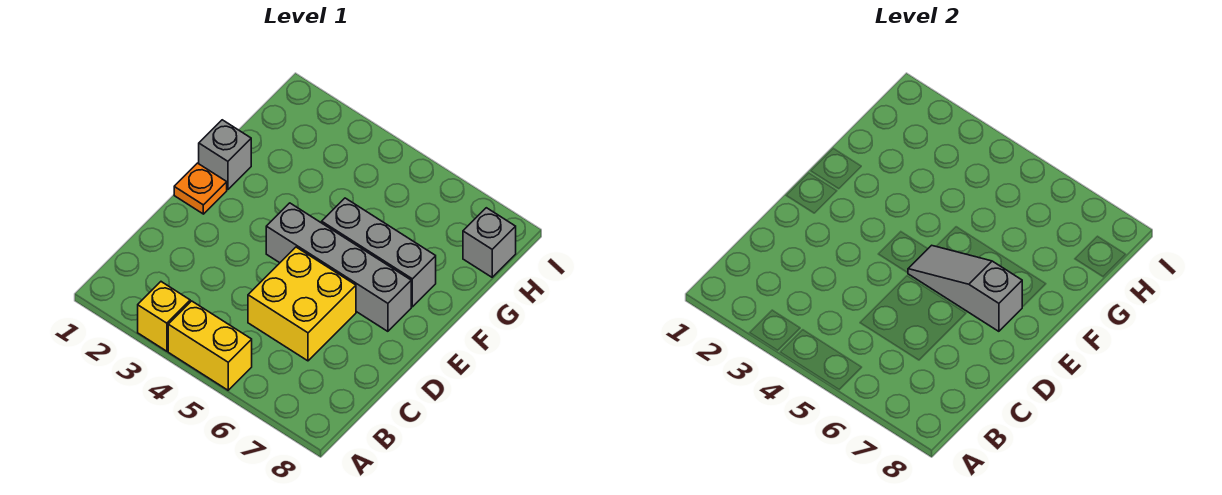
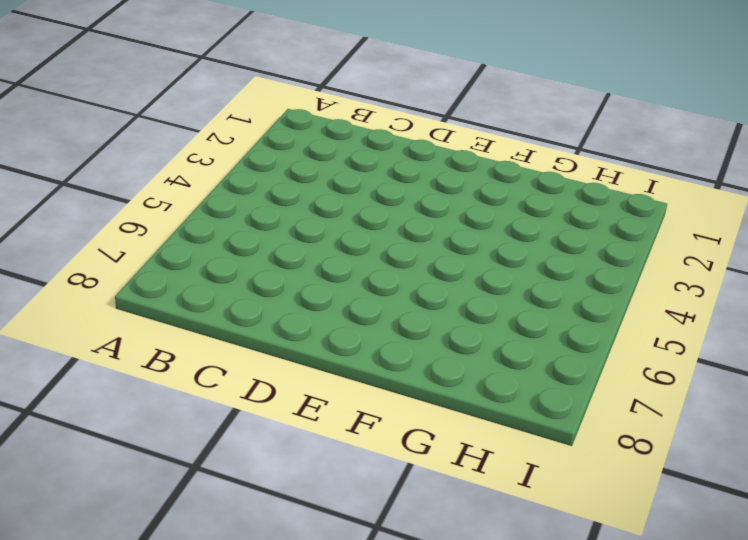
none -> yellow 1x1 brick [138,282,190,351]
none -> yellow 1x2 brick [168,301,252,390]

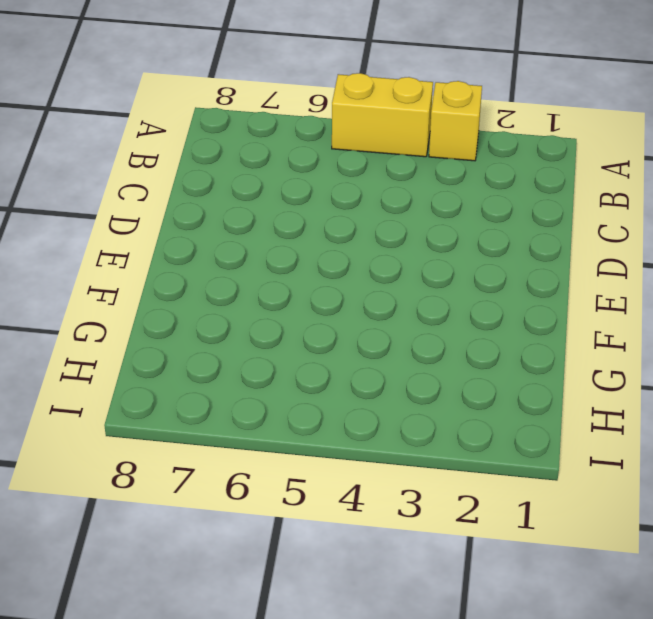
none -> yellow 2x2 brick [248,247,356,361]
none -> orange 1x1 plate [174,163,227,214]

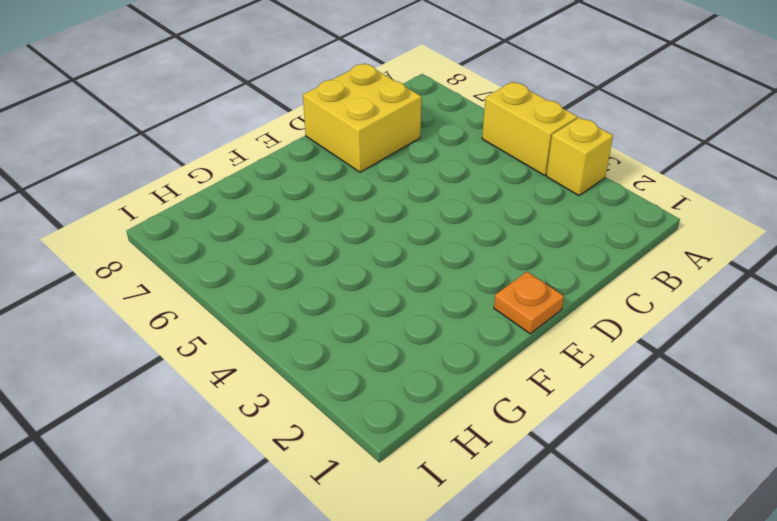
yellow 2x2 brick [303,63,421,172] -> yellow 2x2 brick moved to [248,247,356,361]
none -> grey 1x4 brick [266,203,411,331]
none -> grey 1x1 brick [199,120,251,189]

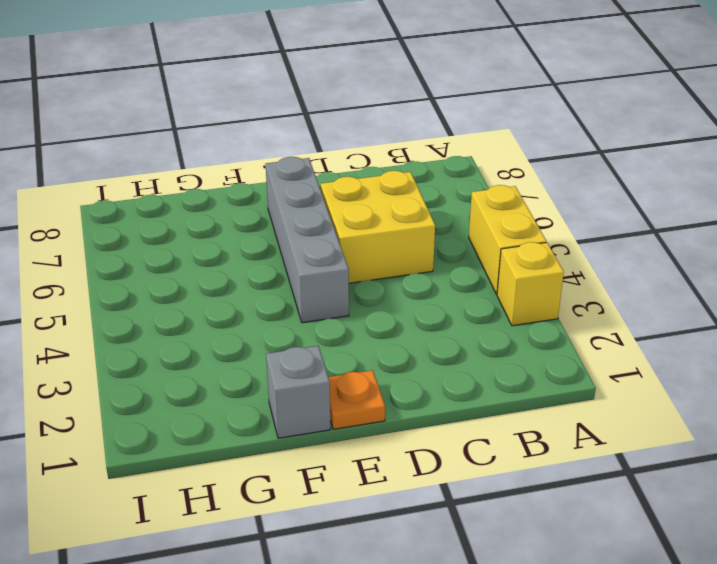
none -> grey 1x3 brick [322,198,436,307]
none -> grey 1x1 brick [463,208,516,277]

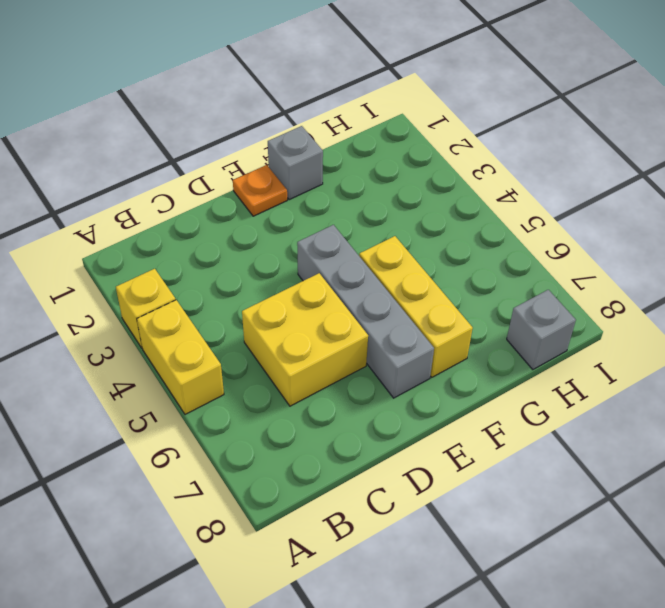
yellow 1x3 brick [359,236,473,377] -> grey 1x3 brick [322,198,436,307]
none -> grey 1x3 slope [908,245,1022,331]

